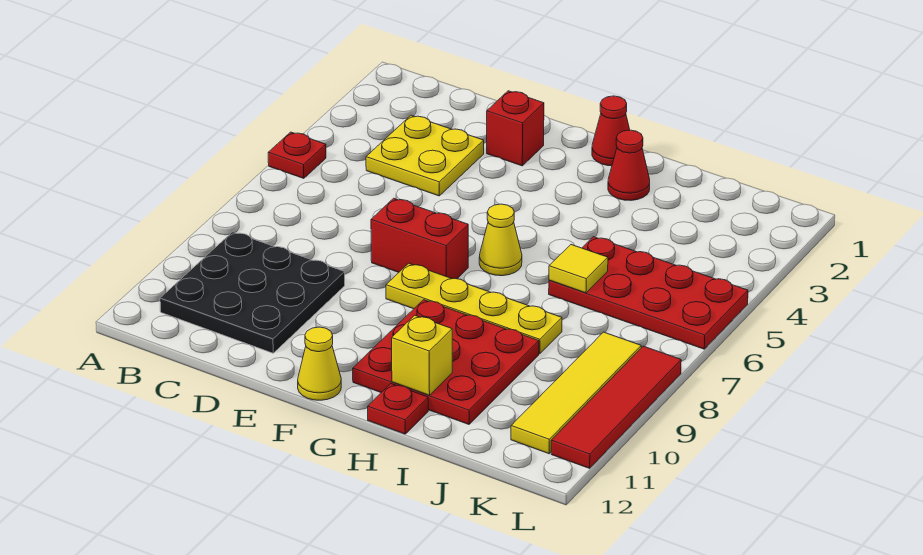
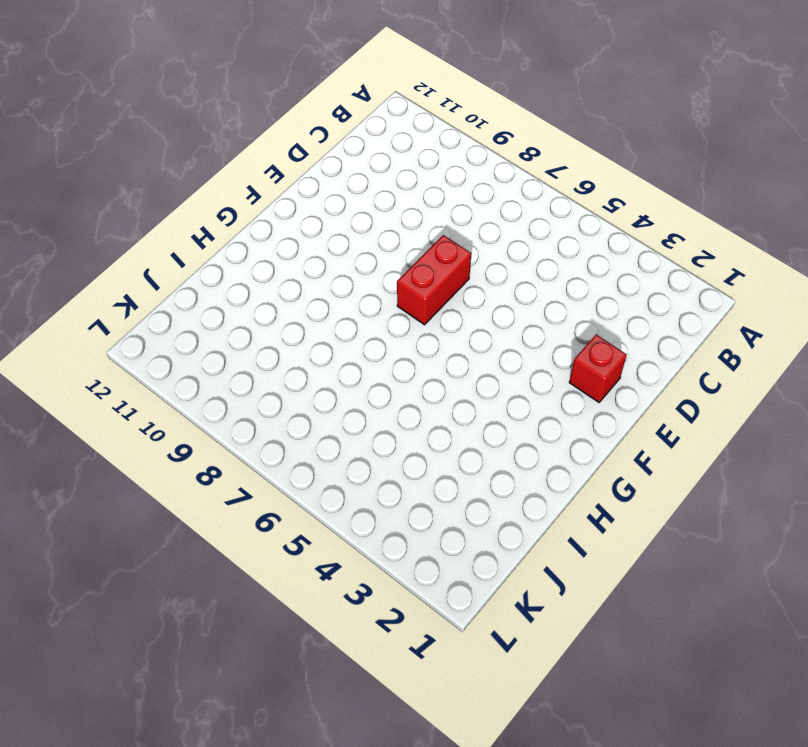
none -> red 1x1 plate [268,132,326,178]
none -> black 3x3 plate [160,232,345,353]
none -> yellow 2x2 plate [366,116,484,196]

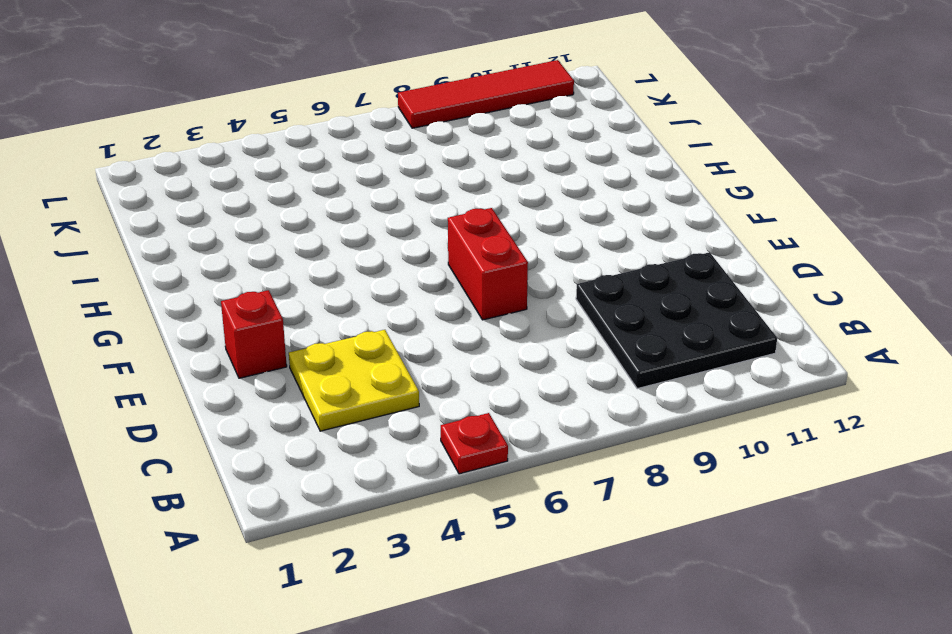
none -> yellow 1x4 plate [386,263,562,354]
none -> yellow 1x1 cone [298,327,341,400]
none -> red 1x1 cone [592,96,630,166]

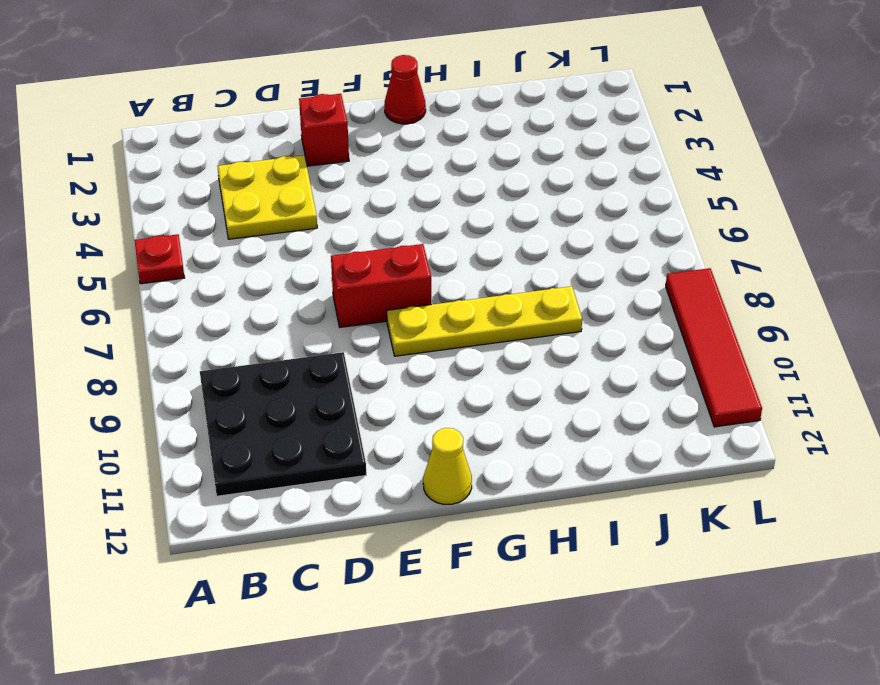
none -> yellow 1x1 cone [479,204,522,276]
none -> red 3x3 plate [353,300,539,424]
none -> red 1x1 cone [608,130,650,200]

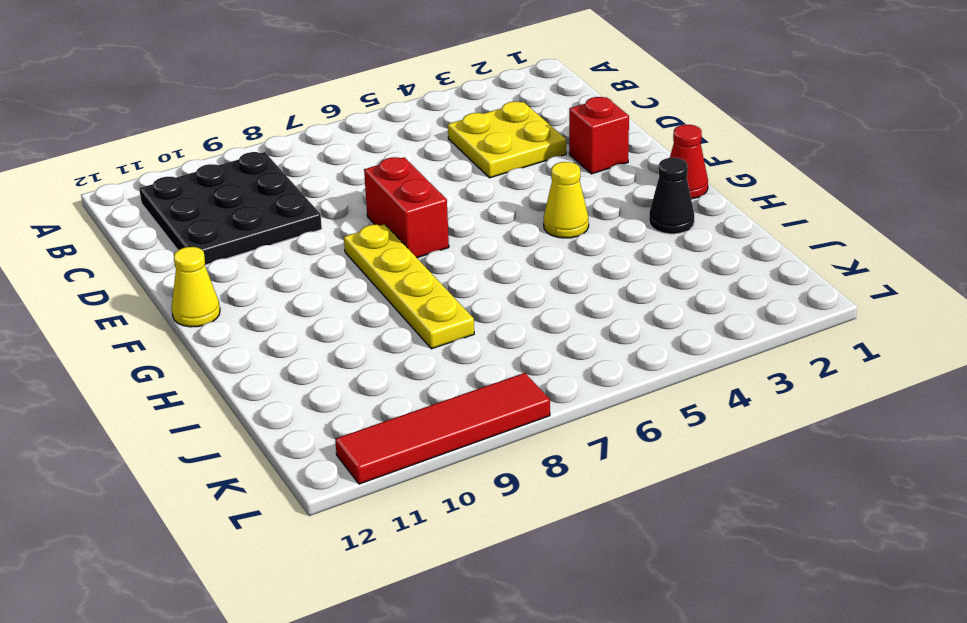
yellow 1x1 cone [544,162,589,238] -> yellow 1x1 cone moved to [479,204,522,276]
black 1x1 cone [649,158,694,234] -> red 1x1 cone [608,130,650,200]
none -> red 1x1 plate [268,132,326,178]
none -> red 3x3 plate [353,300,539,424]
none -> red 1x1 plate [368,384,428,434]

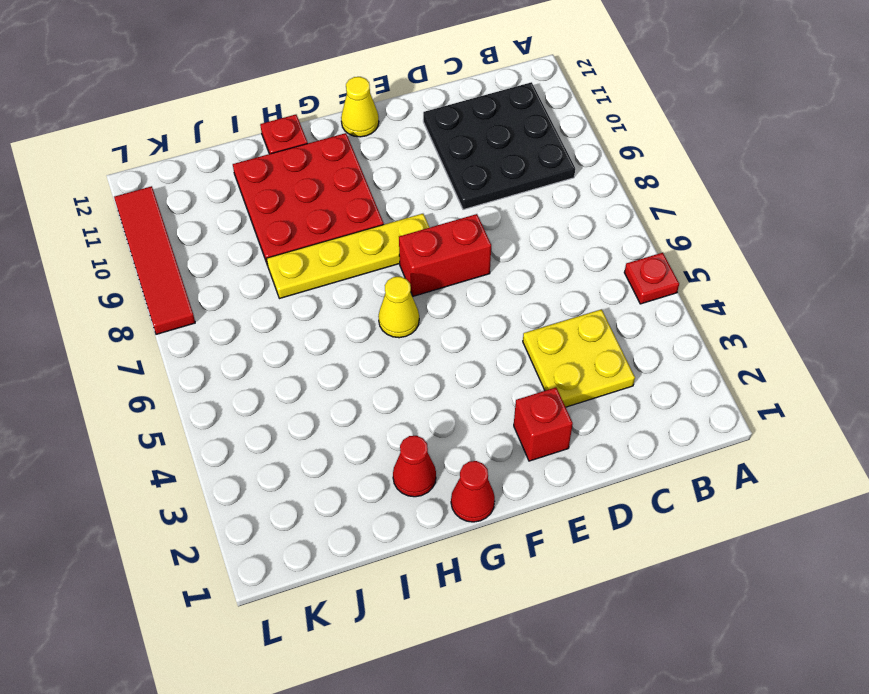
none -> red 2x4 plate [549,237,748,349]
none -> yellow 1x4 tile [511,332,641,454]
none -> yellow 1x1 brick [392,315,452,395]

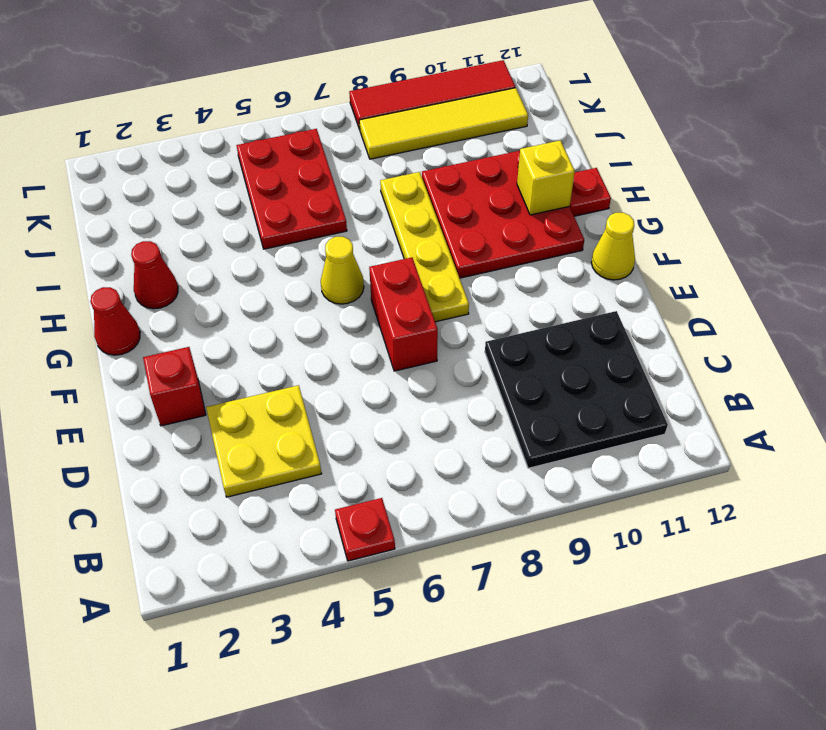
red 2x3 plate [237,129,347,249] -> red 2x4 plate [549,237,748,349]
none -> yellow 1x1 tile [549,245,608,293]

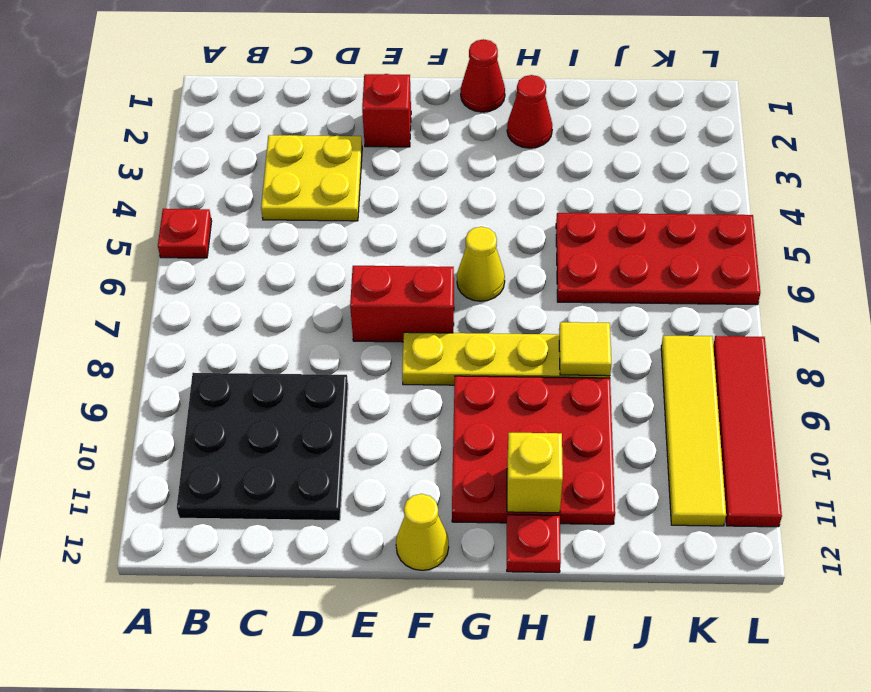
yellow 1x1 tile [559,322,611,376] -> yellow 1x1 tile moved to [549,245,608,293]

